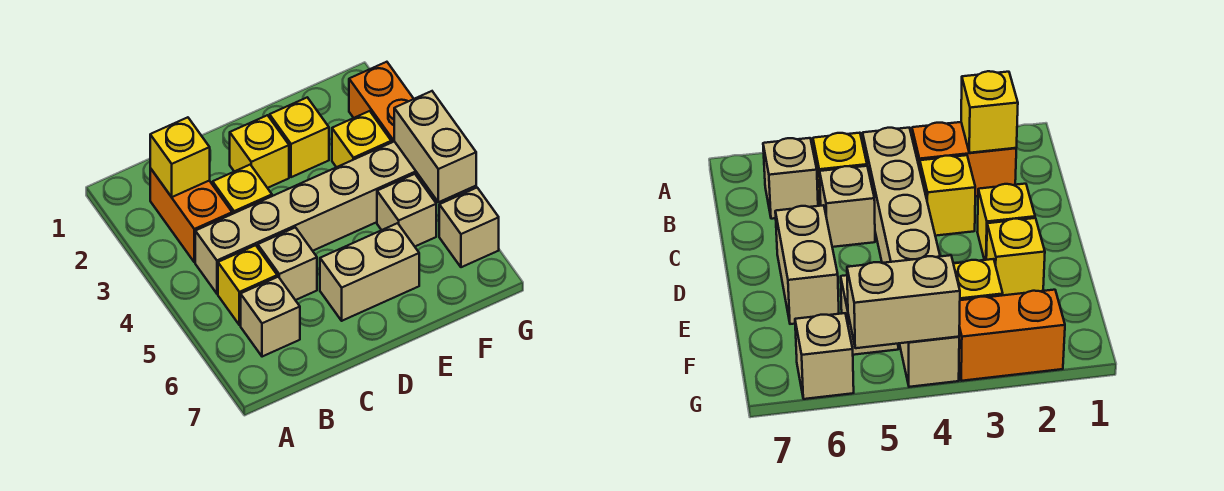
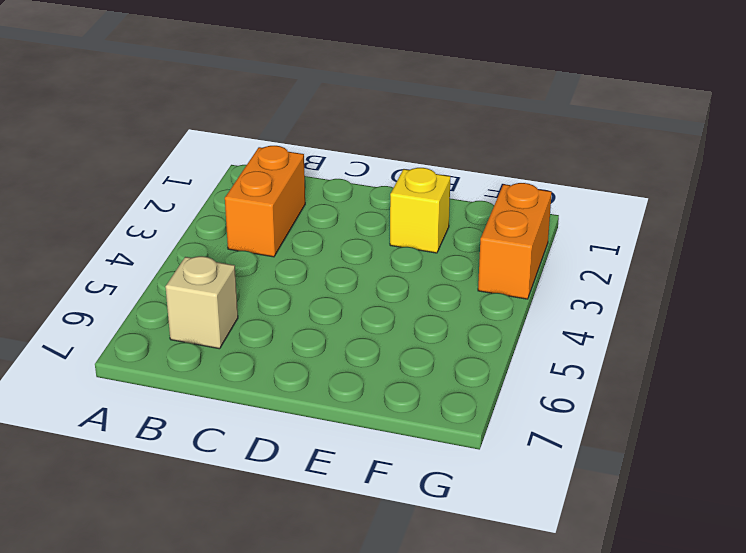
none -> tan 1x6 brick [195,141,434,294]
none -> yellow 1x1 brick [218,245,277,325]
none -> yellow 1x1 brick [213,165,272,214]

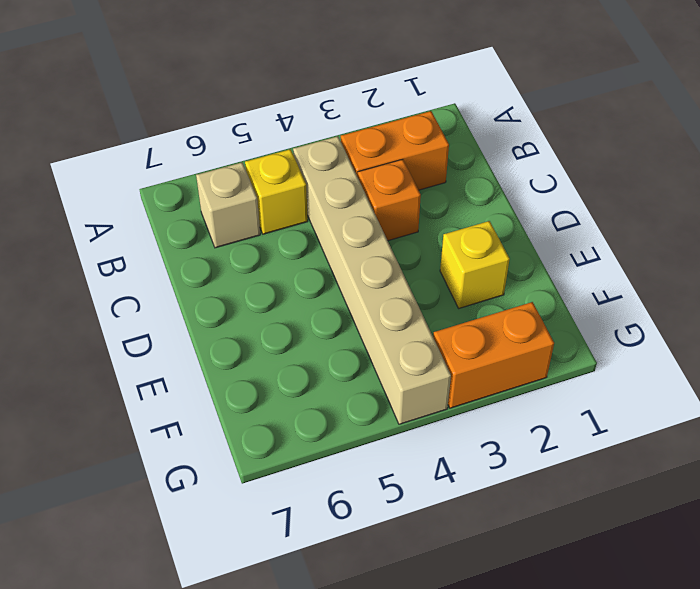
orange 1x1 brick [358,159,421,241] -> yellow 1x1 brick [213,165,272,214]
none -> tan 1x1 brick [258,227,317,300]
none -> yellow 1x1 brick [230,115,289,188]
none -> tan 1x2 brick [320,223,419,321]

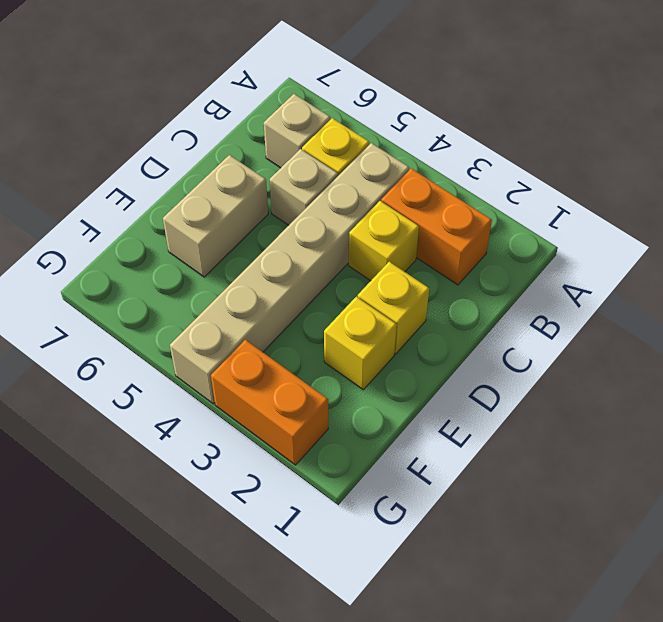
none -> yellow 1x1 brick [332,111,391,167]
none -> tan 1x1 brick [377,174,436,246]
none -> tan 1x1 brick [439,188,499,267]

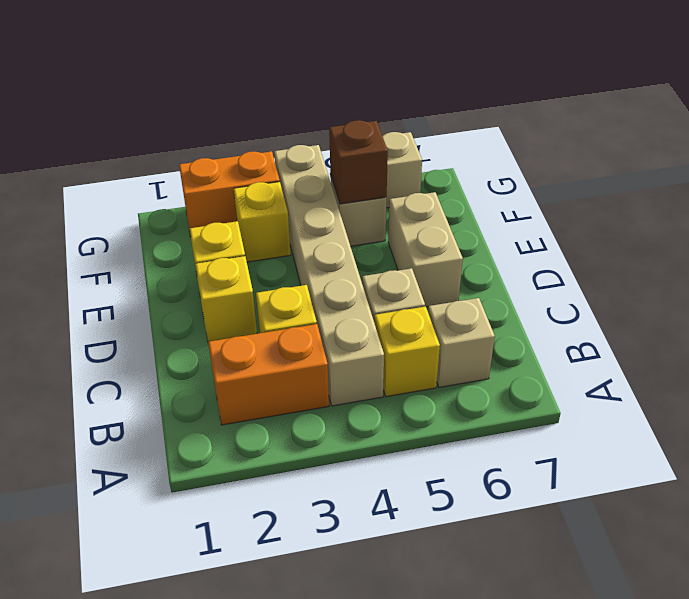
brown 1x1 brick [329,120,388,204] -> none
none -> yellow 1x1 brick [150,117,210,197]
none -> tan 1x2 brick [394,91,476,202]

